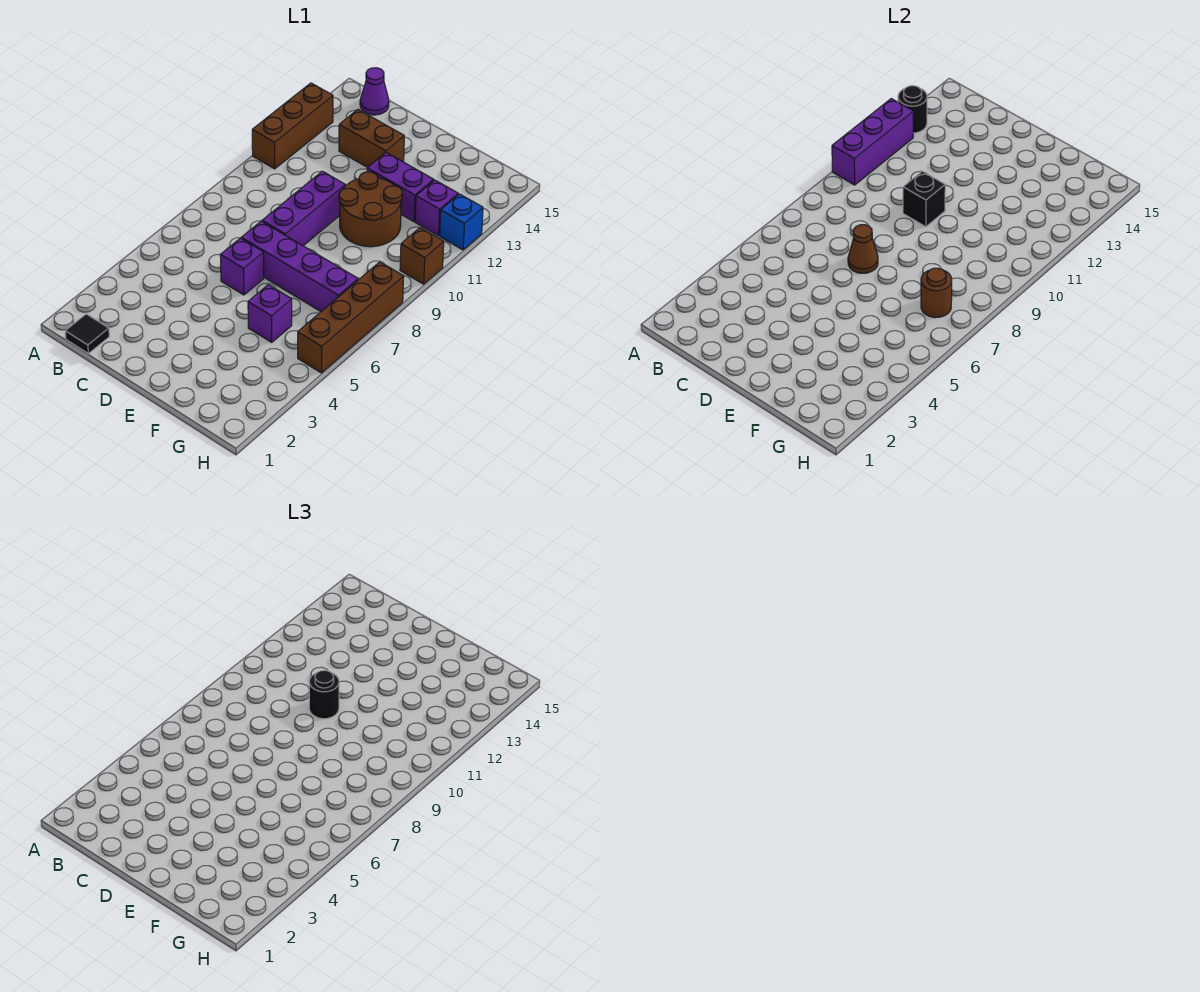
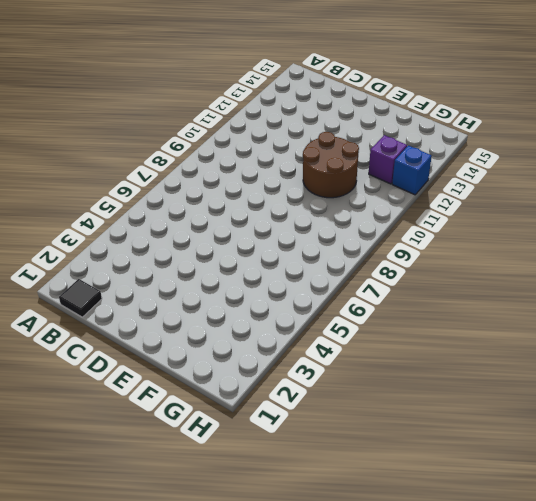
none -> brown 1x3 brick [252,83,333,169]
none -> purple 1x1 cone [360,68,389,115]
none -> brown 1x2 brick [339,110,404,168]

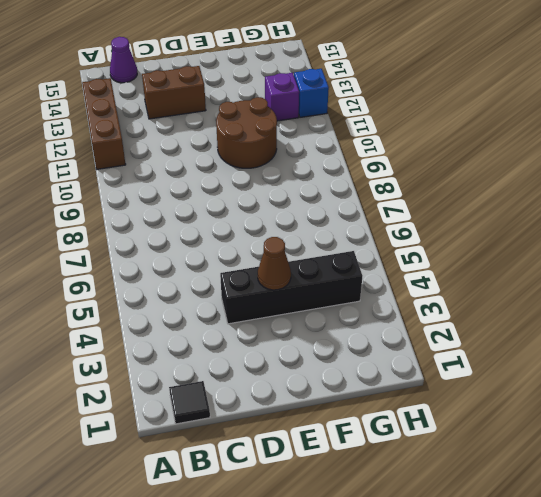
black 1x4 brick [220,251,362,324] -> none
brown 1x1 cone [258,237,291,290] -> brown 1x1 cone moved to [848,225,878,273]
none -> purple 1x1 brick [220,238,264,295]
none -> purple 1x4 brick [241,221,358,311]
none -> purple 1x3 brick [262,171,345,246]

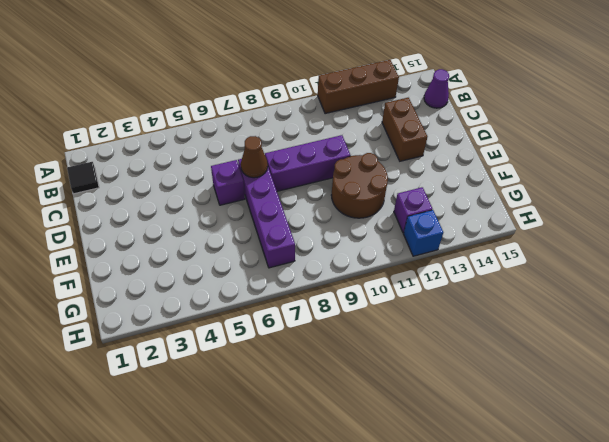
none -> purple 1x2 brick [367,153,434,222]
none -> purple 1x1 brick [248,285,292,342]
none -> brown 1x4 brick [298,262,404,373]

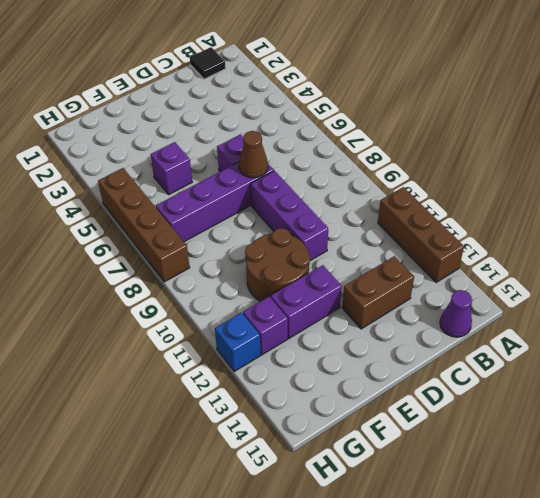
none -> brown 1x1 brick [400,228,444,284]
none -> purple 1x3 brick [832,99,913,185]
none -> black 1x1 round brick [898,86,927,133]

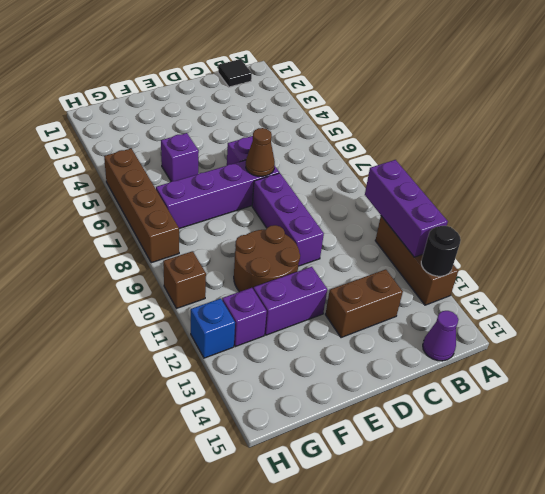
none -> black 1x1 brick [903,171,945,227]
none -> brown 1x1 round brick [921,268,952,318]
none -> black 1x1 round brick [309,670,339,719]

